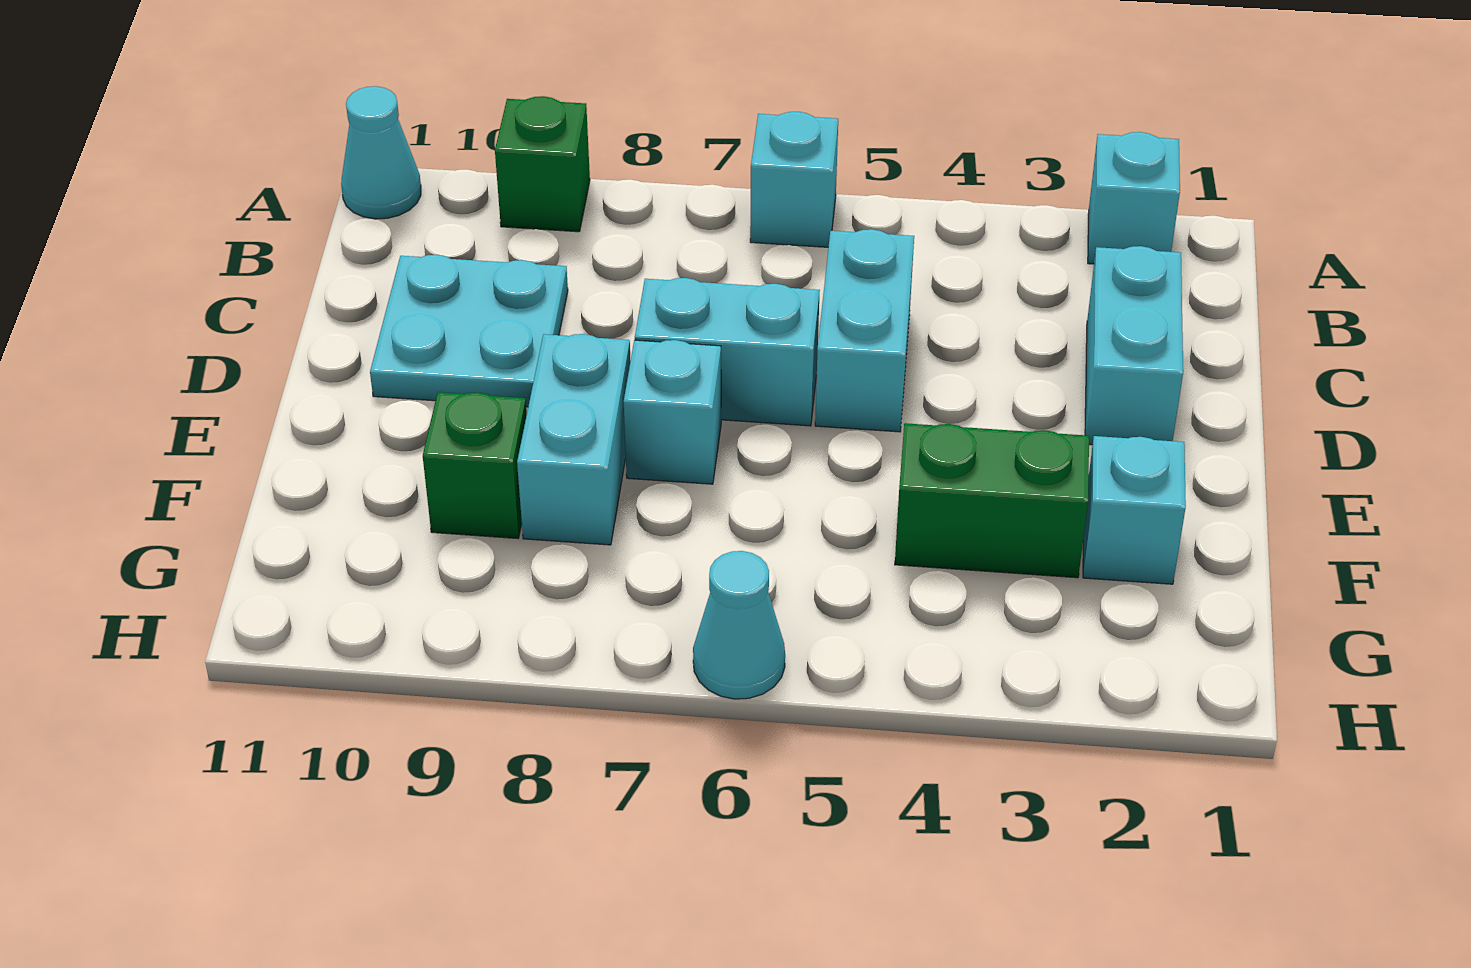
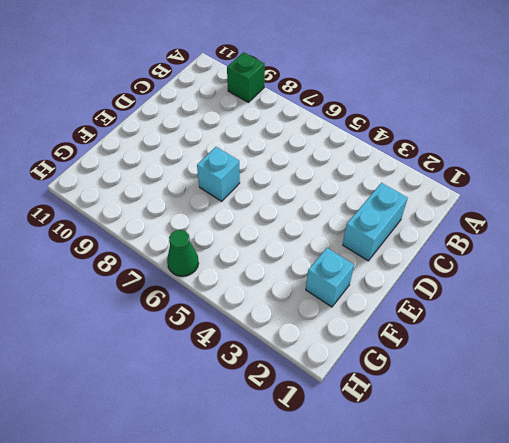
green 1x1 cone [167,230,199,276] -> cyan 1x1 cone [693,551,785,699]
none -> cyan 1x1 brick [1088,132,1180,264]
none -> cyan 1x1 brick [750,112,838,247]
none -> cyan 1x1 cone [341,86,421,219]

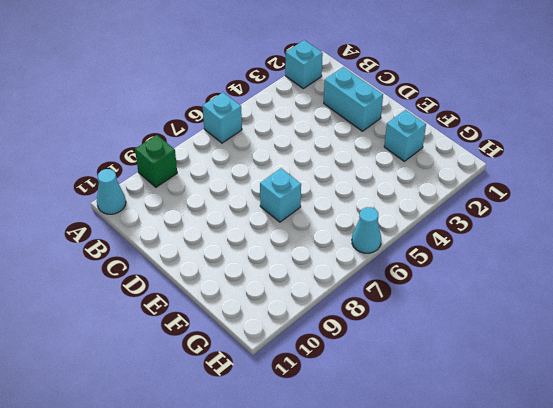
none -> cyan 1x2 brick [815,229,914,432]
none -> cyan 2x2 plate [370,255,568,407]
none -> cyan 1x2 brick [635,278,820,426]

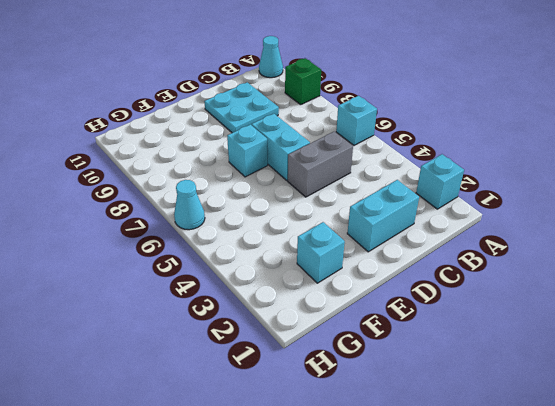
grey 1x2 brick [288,132,353,197] -> cyan 1x2 brick [815,229,914,432]
none -> cyan 1x2 brick [517,334,631,545]
none -> green 1x2 brick [895,423,1089,578]
none -> green 1x1 brick [423,392,527,538]

